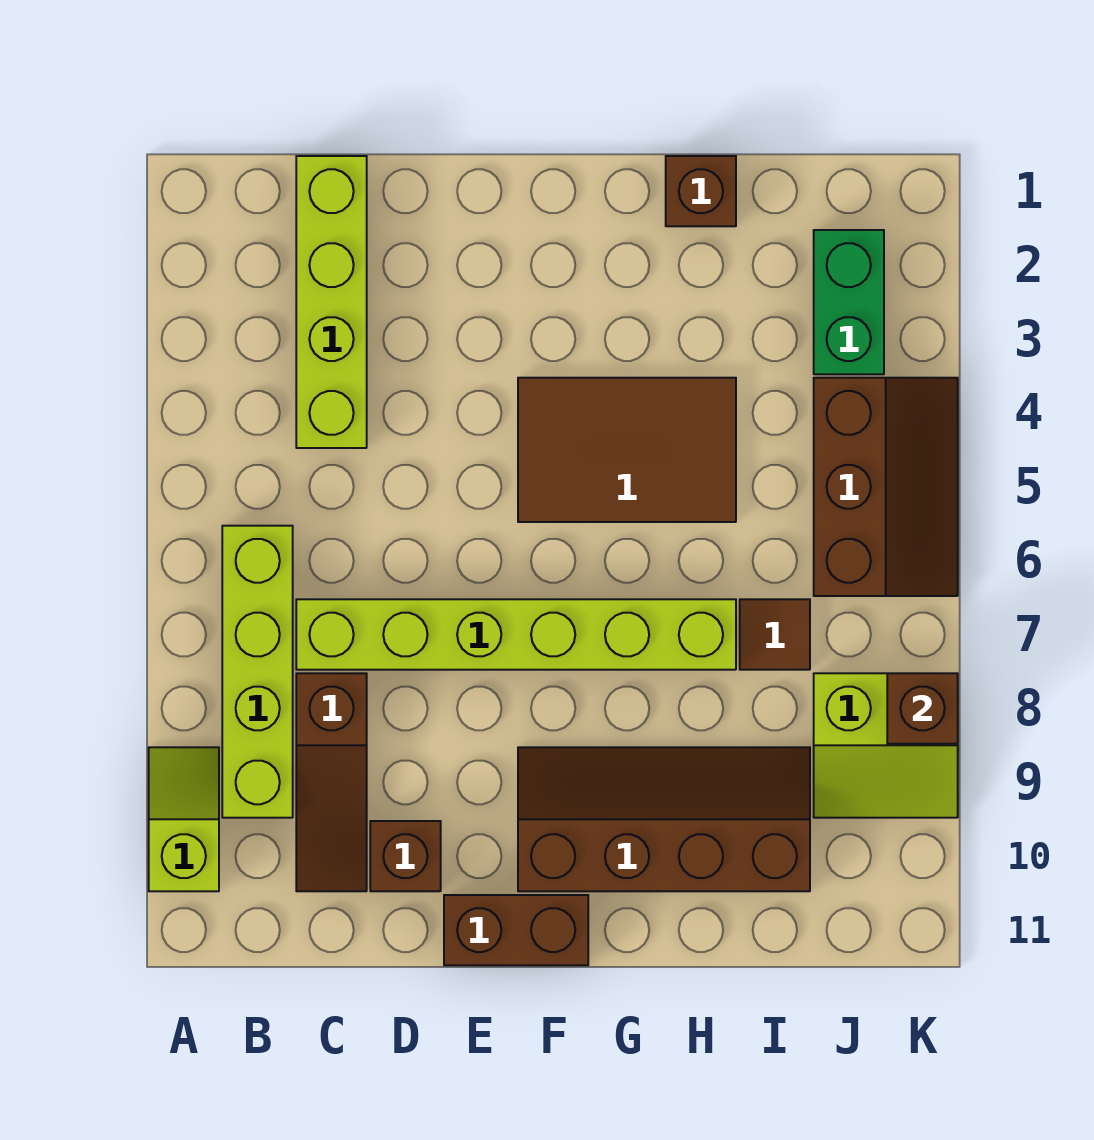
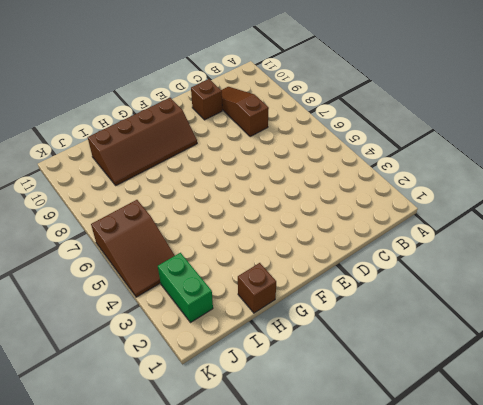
brown 2x3 slope [91,200,175,297] -> brown 2x3 slope turned to [814,378,958,596]
none -> lime 1x2 slope [149,747,219,891]
none -> lime 1x4 brick [222,526,293,818]
none -> lime 1x4 brick [296,156,367,448]

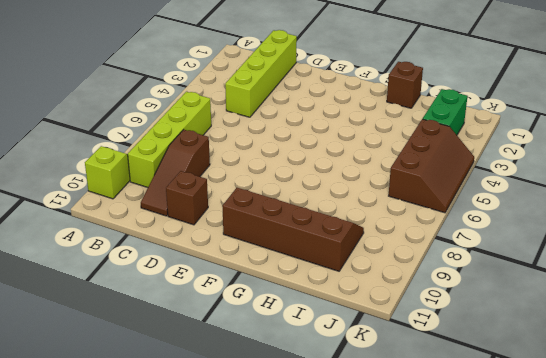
none -> lime 1x6 brick [296,599,736,670]
none -> brown 1x2 brick [444,895,588,965]
none -> brown 2x3 tile [518,378,736,522]

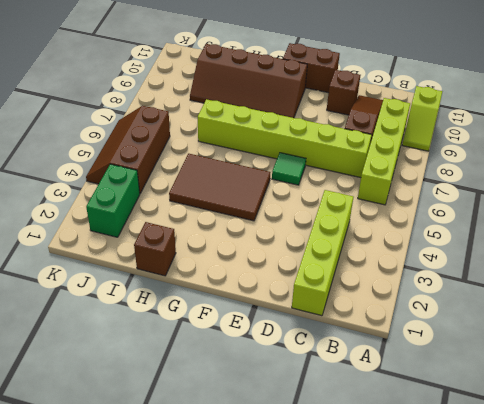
green 1x1 tile [272,153,306,185] -> none
none -> brown 1x1 tile [740,599,810,670]
none -> lime 2x2 slope [814,673,958,818]
none -> brown 1x1 brick [887,673,958,744]

